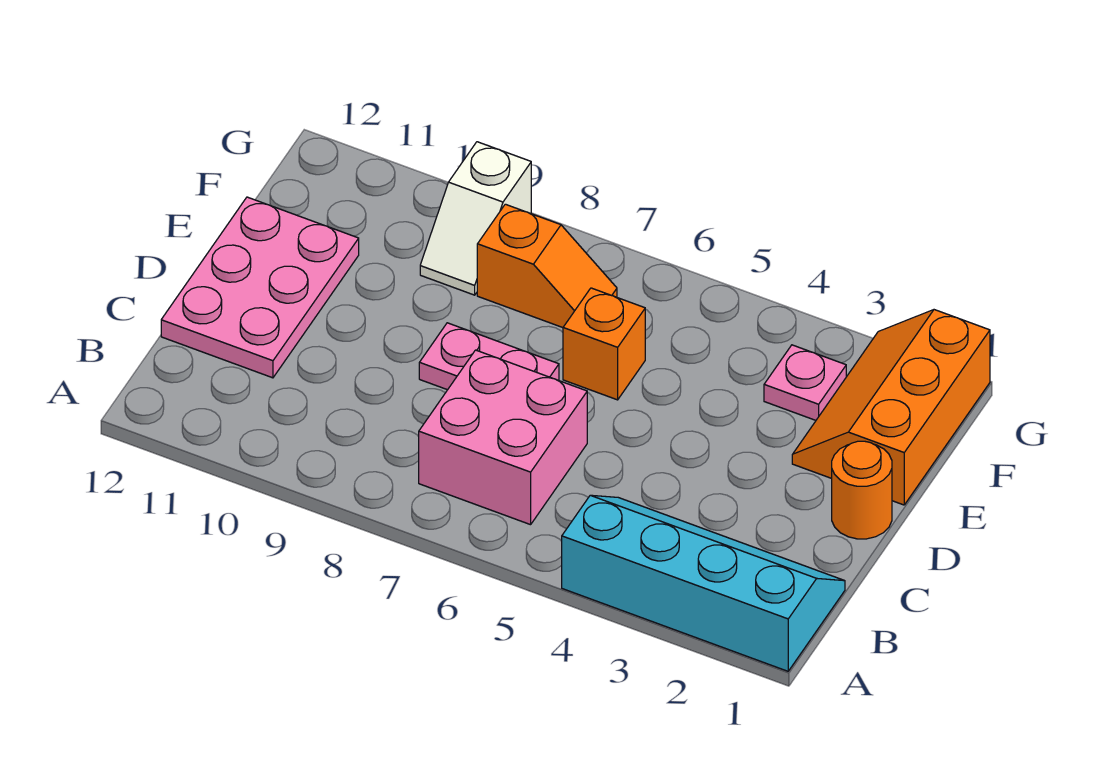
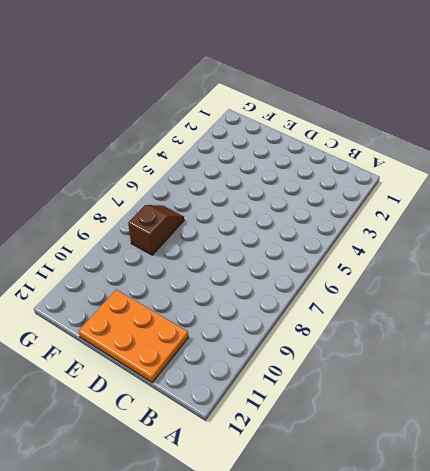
orange 2x3 plate [78,290,188,382] -> pink 2x3 plate [161,197,359,378]
brown 1x2 slope [128,205,184,255] -> orange 1x2 slope [477,204,617,328]
none -> cyan 2x4 slope [562,495,845,671]
none -> pink 2x2 brick [419,350,587,525]

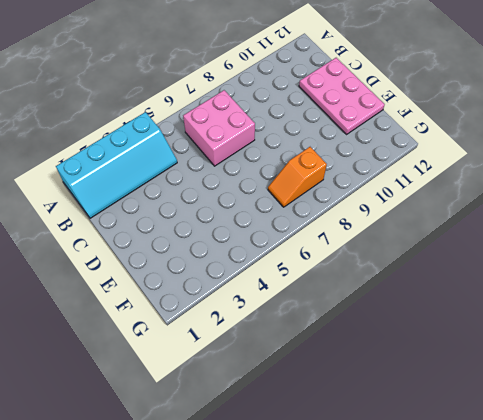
none -> orange 1x1 round brick [832,441,892,539]
none -> pink 1x2 plate [419,323,559,390]

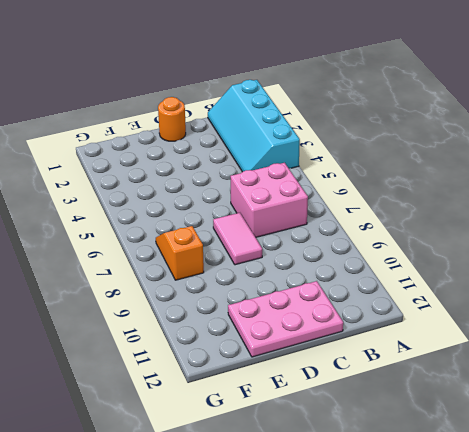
pink 1x2 tile [213,213,262,265] -> pink 1x2 plate [419,323,559,390]
none -> orange 2x3 slope [792,310,990,505]
none -> orange 1x1 brick [563,288,645,400]

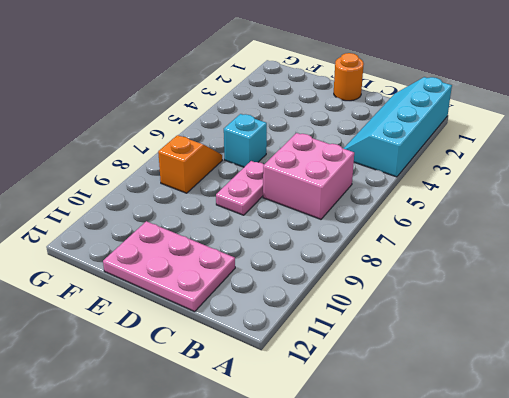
cyan 1x1 brick [224,114,267,167] -> orange 1x1 brick [563,288,645,400]
none -> orange 2x3 slope [792,310,990,505]
none -> pink 1x1 plate [764,345,846,420]

